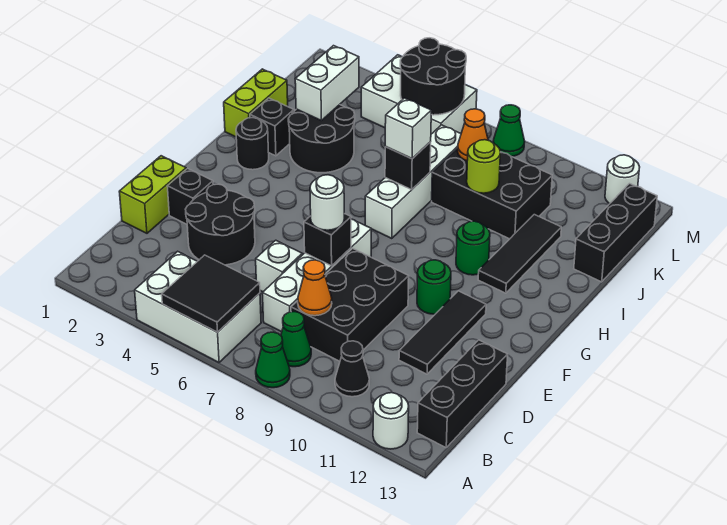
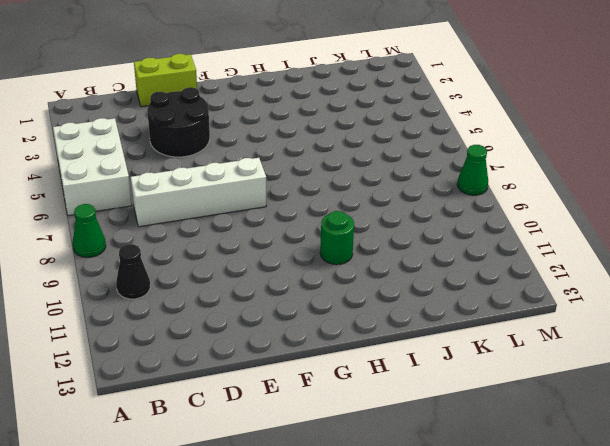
none -> white 1x1 round brick [373,393,409,449]
none -> green 1x1 cone [281,312,311,367]
none -> black 1x3 brick [417,340,508,447]
none -> black 2x3 brick [291,249,409,361]

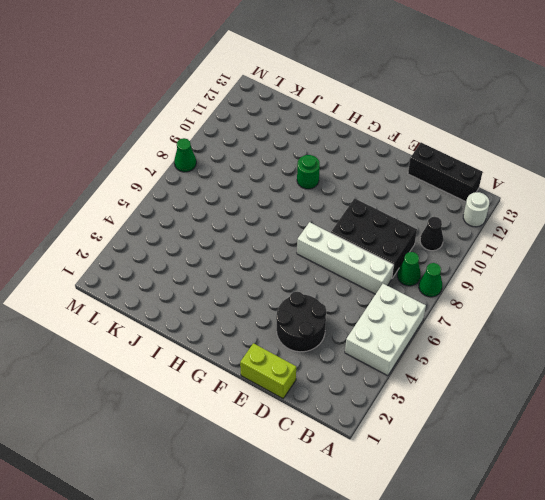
none -> white 1x1 brick [256,240,302,292]
none -> black 1x3 tile [399,291,486,374]
none -> black 1x1 brick [167,169,213,224]
none -> green 1x1 round brick [417,260,451,314]

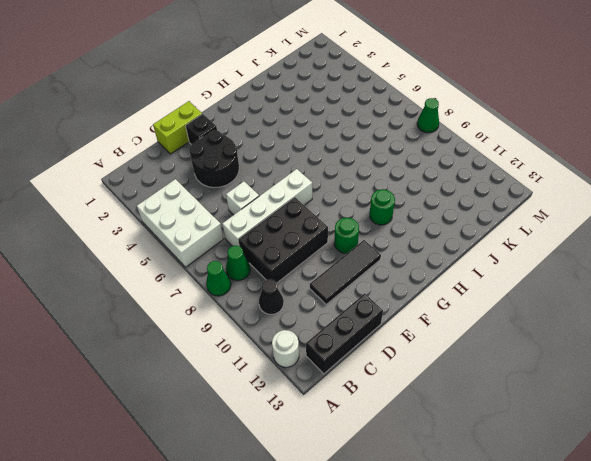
none -> black 1x1 round brick [236,118,269,170]
none -> white 1x4 brick [365,125,461,239]
none -> black 1x3 tile [478,215,561,293]
none -> lime 1x2 brick [224,69,288,137]

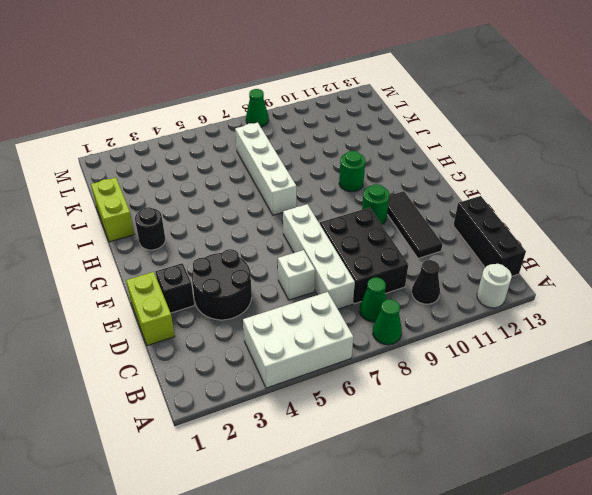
none -> black 1x3 tile [478,215,561,293]
none -> black 1x1 brick [250,98,294,156]
none -> black 2x2 round brick [288,105,355,173]
none -> black 2x3 brick [432,148,552,239]

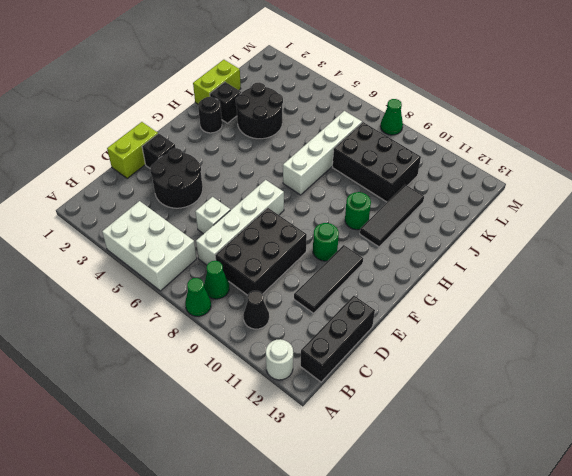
none -> black 1x3 brick [574,184,657,282]
none -> white 2x3 brick [361,55,477,134]
none -> white 1x1 round brick [605,155,640,204]
none -> black 2x2 tile [162,255,260,332]

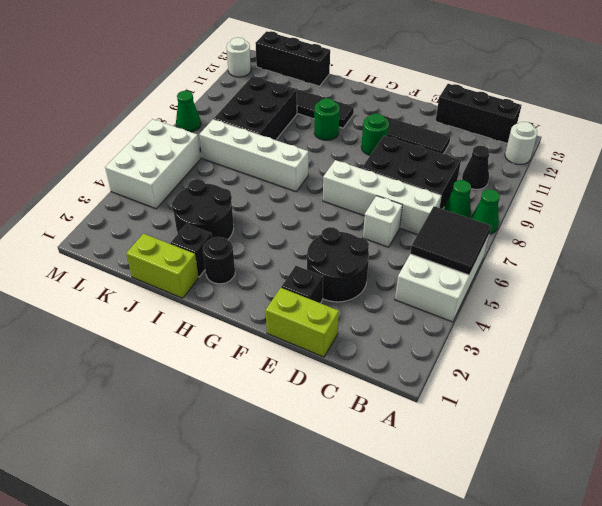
none -> orange 1x1 cone [298,260,332,316]
none -> black 1x1 brick [304,214,351,266]
none -> black 1x1 brick [385,142,431,190]
none -> white 1x2 brick [295,46,359,120]

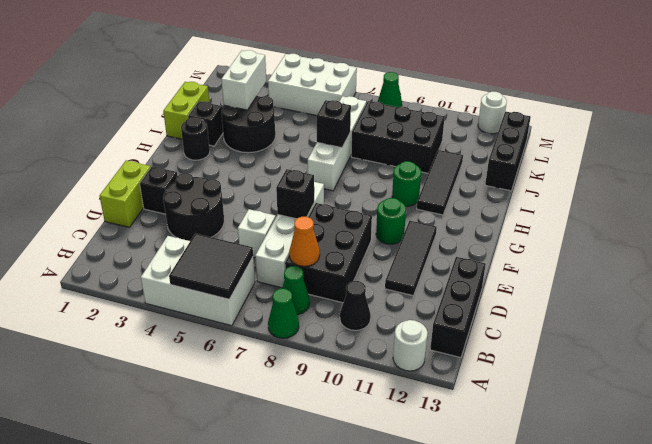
none -> lime 1x1 round brick [467,140,500,193]
none -> orange 1x1 cone [458,109,488,161]
none -> black 2x2 round brick [400,38,466,115]
none -> white 1x1 round brick [310,175,344,230]

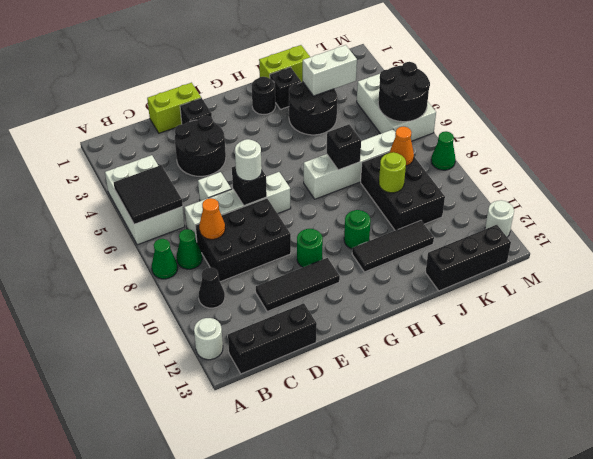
none -> white 1x1 brick [385,98,431,159]

